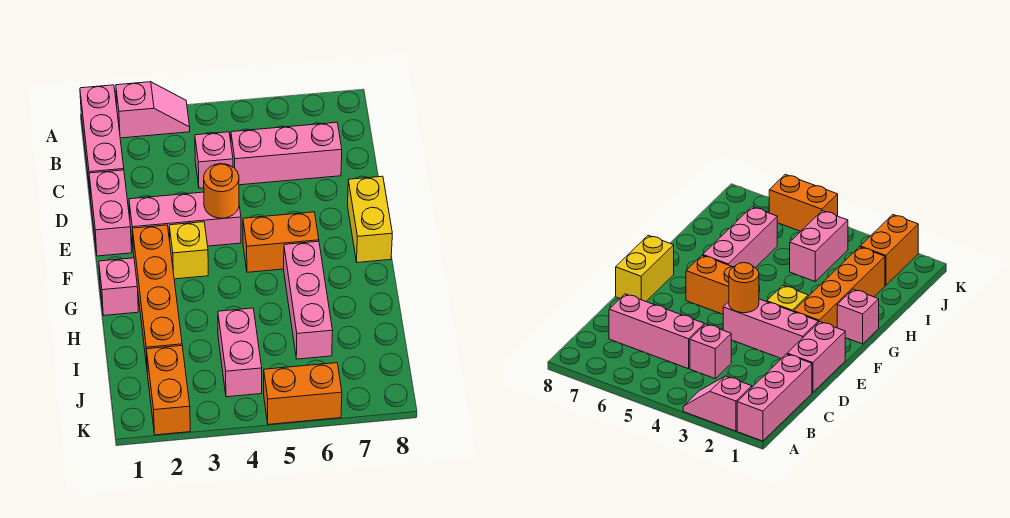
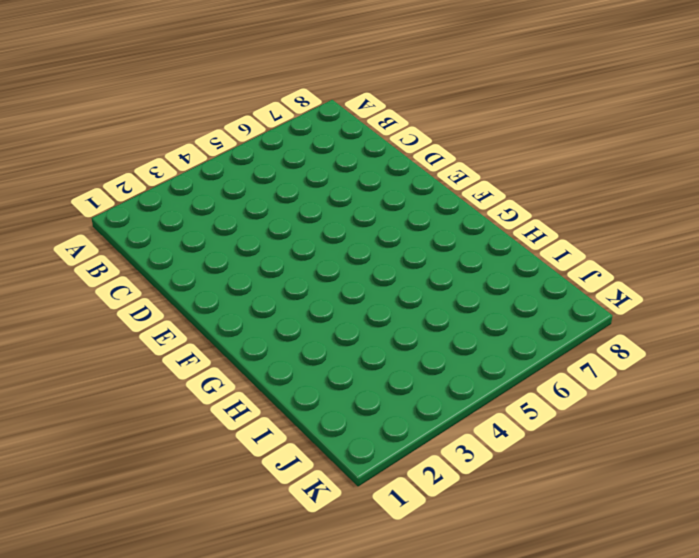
none -> pink 1x3 brick [80,85,124,198]
none -> pink 1x2 slope [116,82,190,138]
none -> pink 1x1 brick [195,132,233,188]

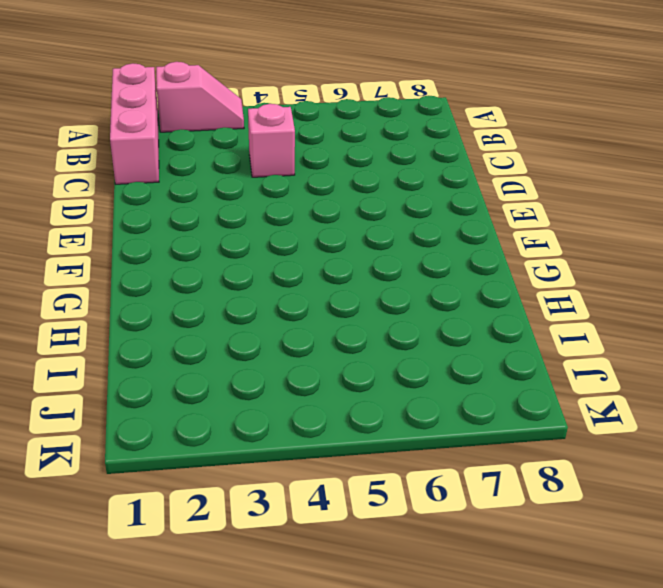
none -> pink 1x3 brick [231,122,342,185]
none -> pink 1x2 brick [89,170,132,256]
none -> pink 1x3 brick [129,192,241,246]

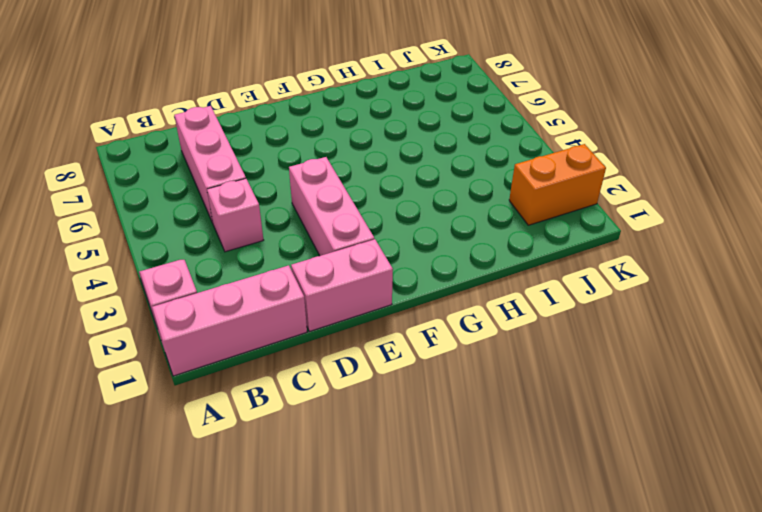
none -> yellow 1x2 brick [348,176,392,263]
none -> orange 1x4 brick [132,225,182,366]
none -> yellow 1x1 brick [169,222,208,279]

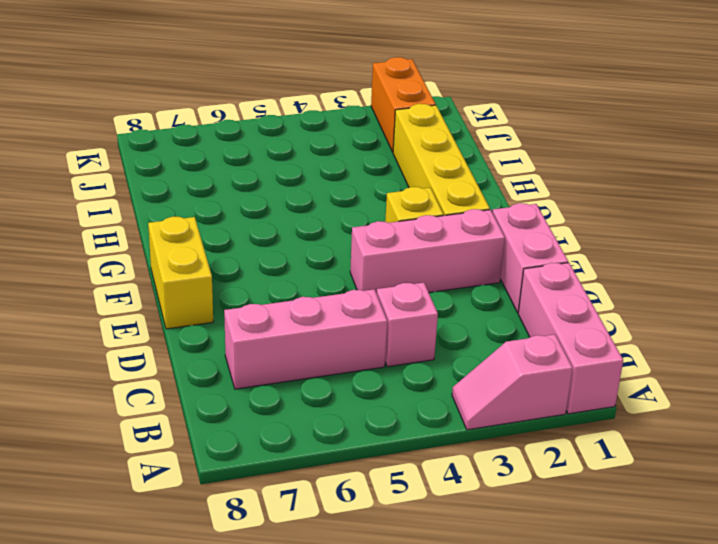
yellow 1x4 brick [393,104,490,216] -> orange 1x4 brick [132,225,182,366]
none -> orange 1x2 brick [243,212,319,272]
none -> pink 1x1 brick [99,258,138,315]
none -> pink 1x3 brick [284,241,333,359]

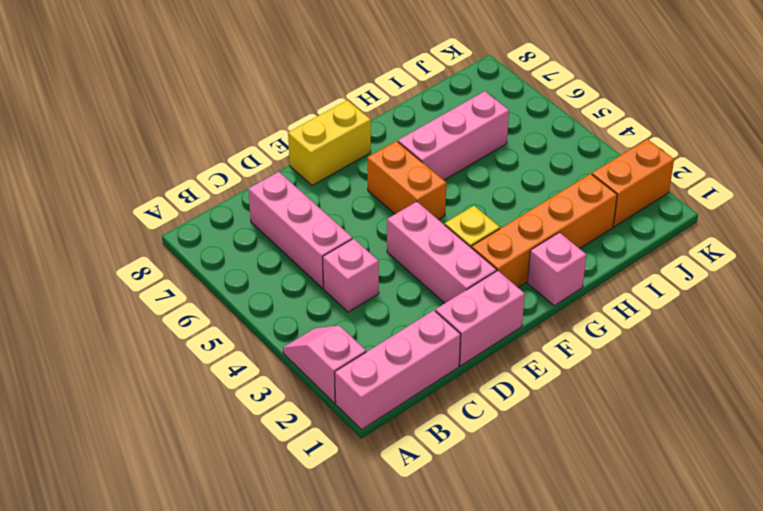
none -> pink 1x2 brick [218,308,262,397]
none -> orange 1x2 brick [264,363,342,424]
none -> orange 1x1 round brick [204,164,239,218]

